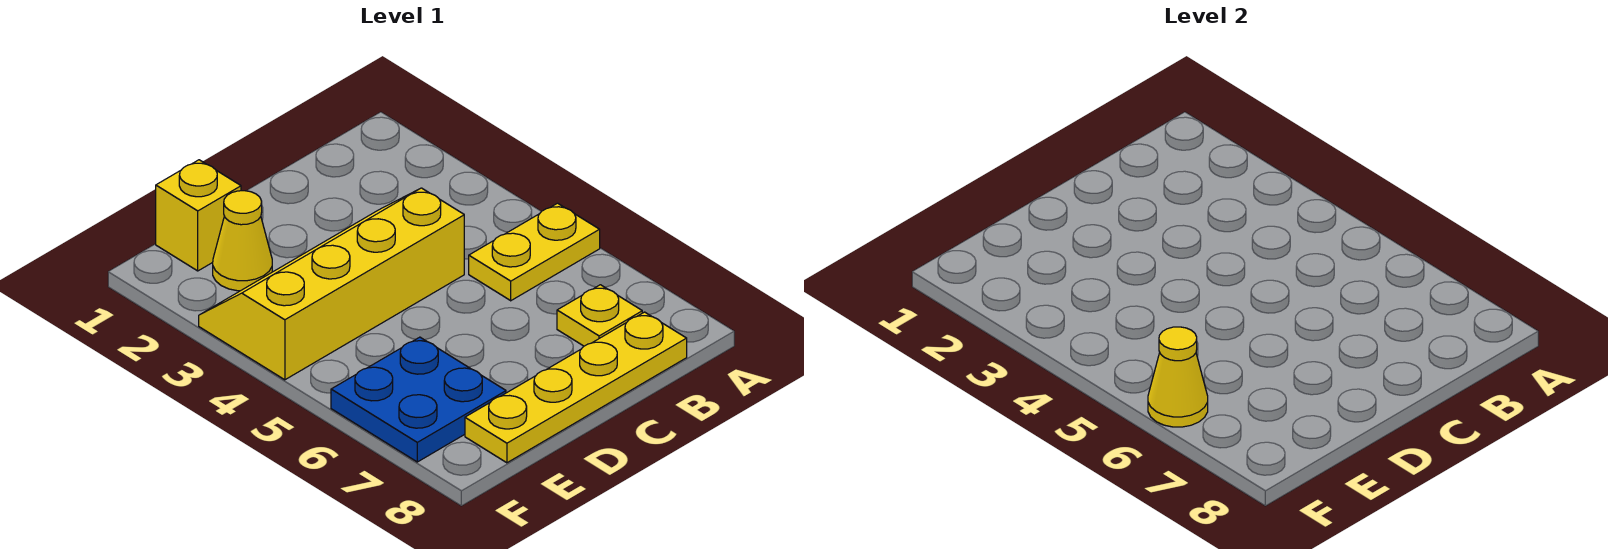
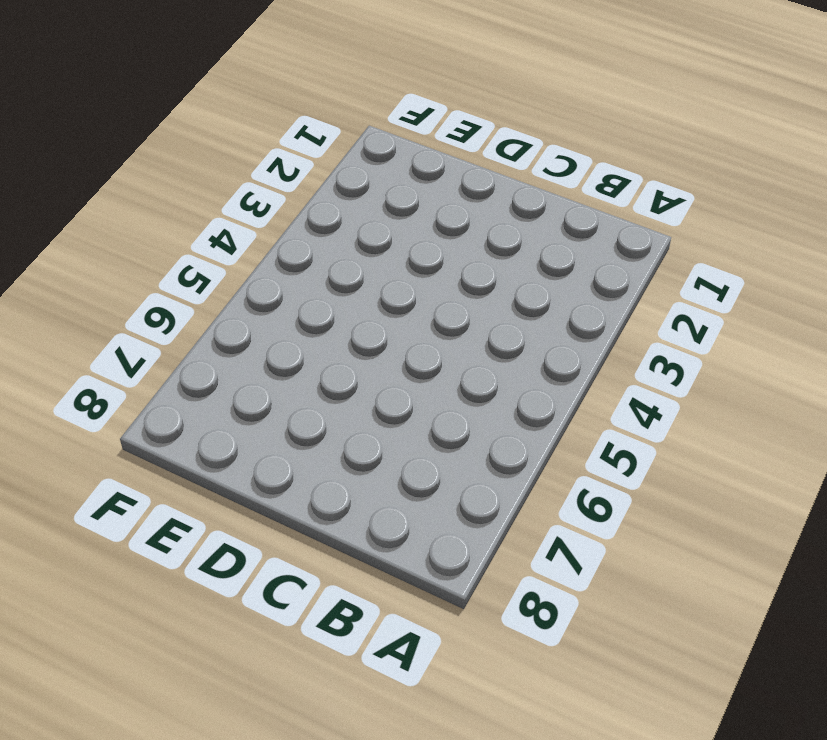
none -> yellow 1x2 plate [469,203,600,301]
none -> yellow 1x1 plate [557,285,642,346]

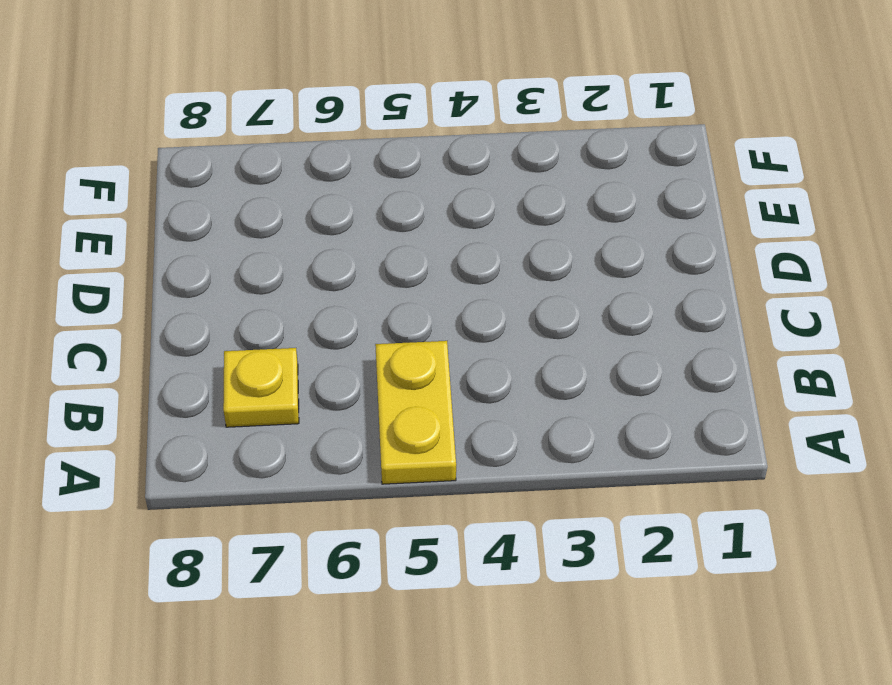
none -> yellow 1x4 plate [465,312,687,463]
none -> yellow 2x4 slope [199,188,464,380]

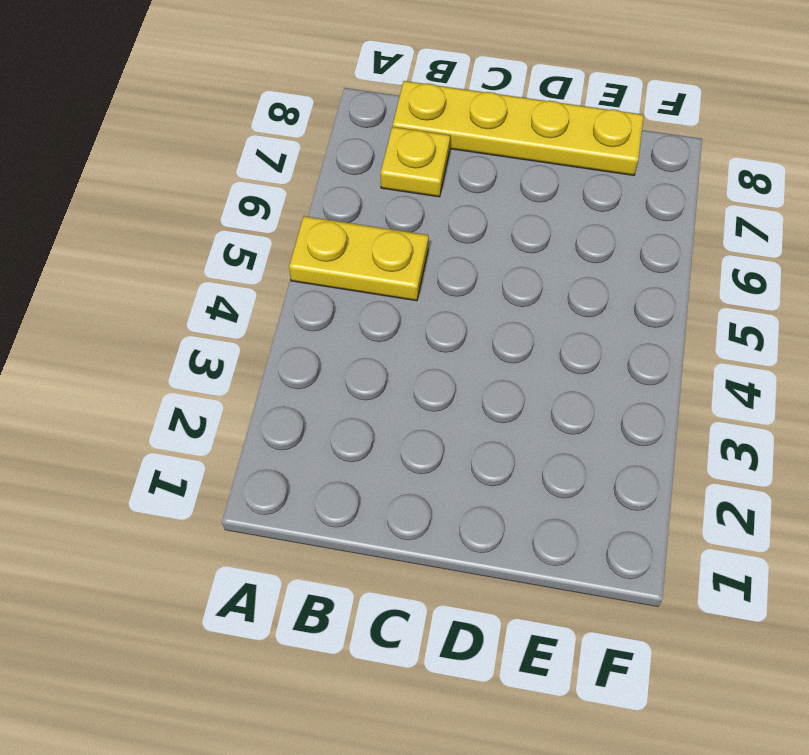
none -> yellow 2x4 slope [199,188,464,380]
none -> yellow 1x1 brick [156,160,241,271]

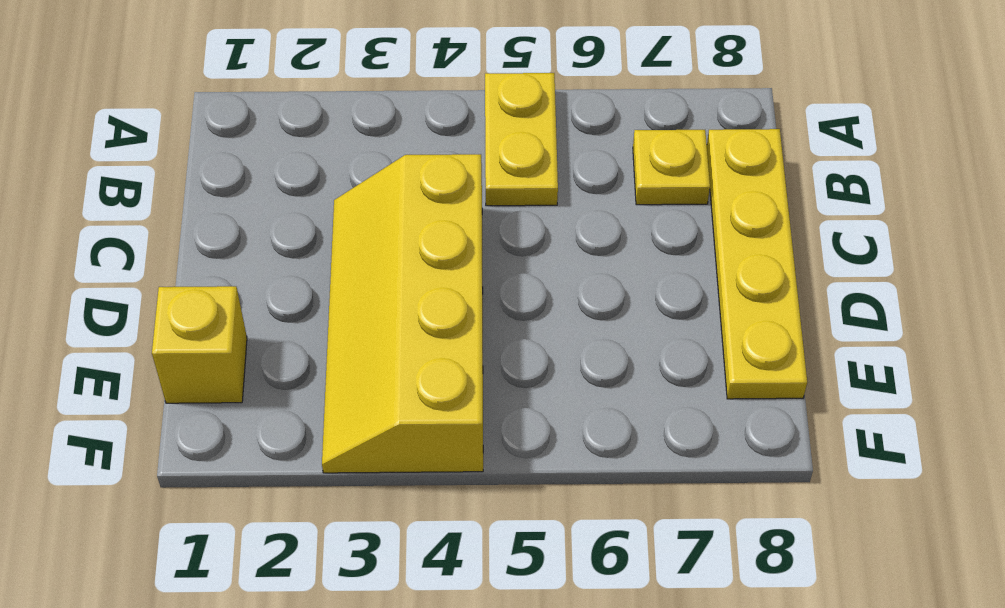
none -> yellow 1x1 cone [213,191,272,291]
none -> blue 2x2 plate [331,337,506,462]

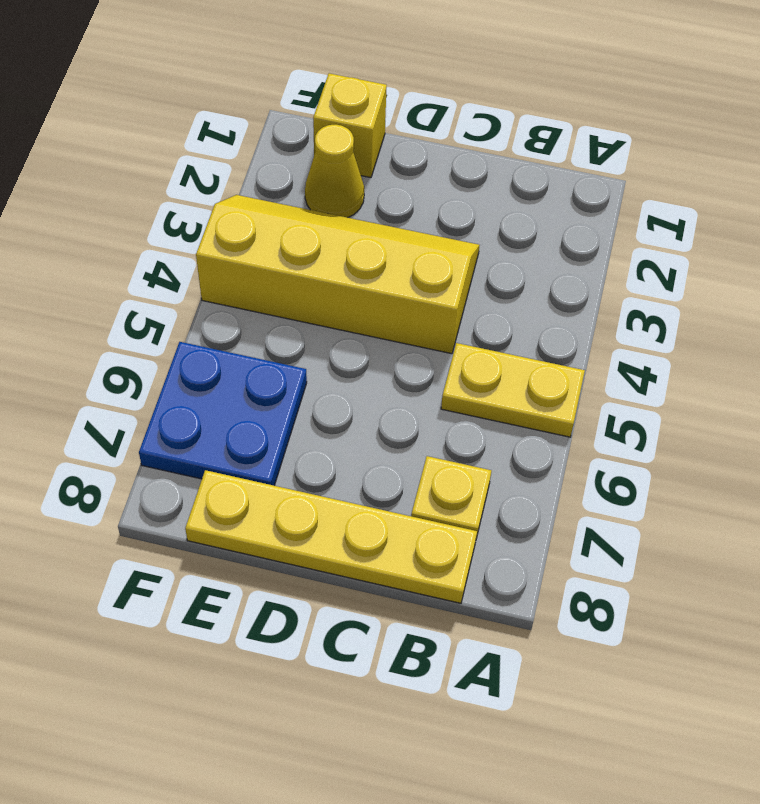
none -> yellow 1x1 cone [1148,327,1208,427]

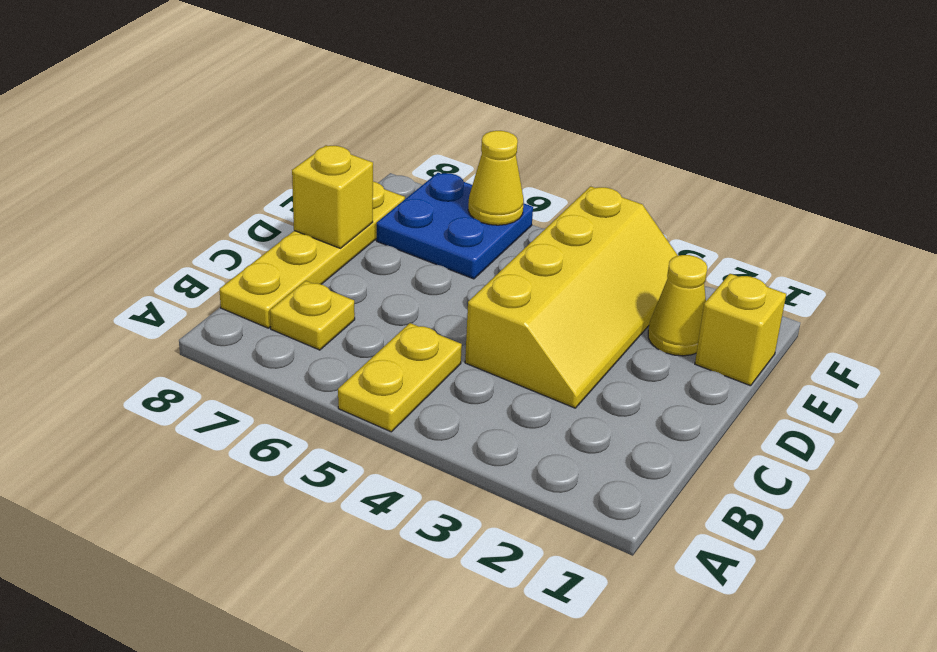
yellow 1x1 brick [292,145,373,248] -> none

